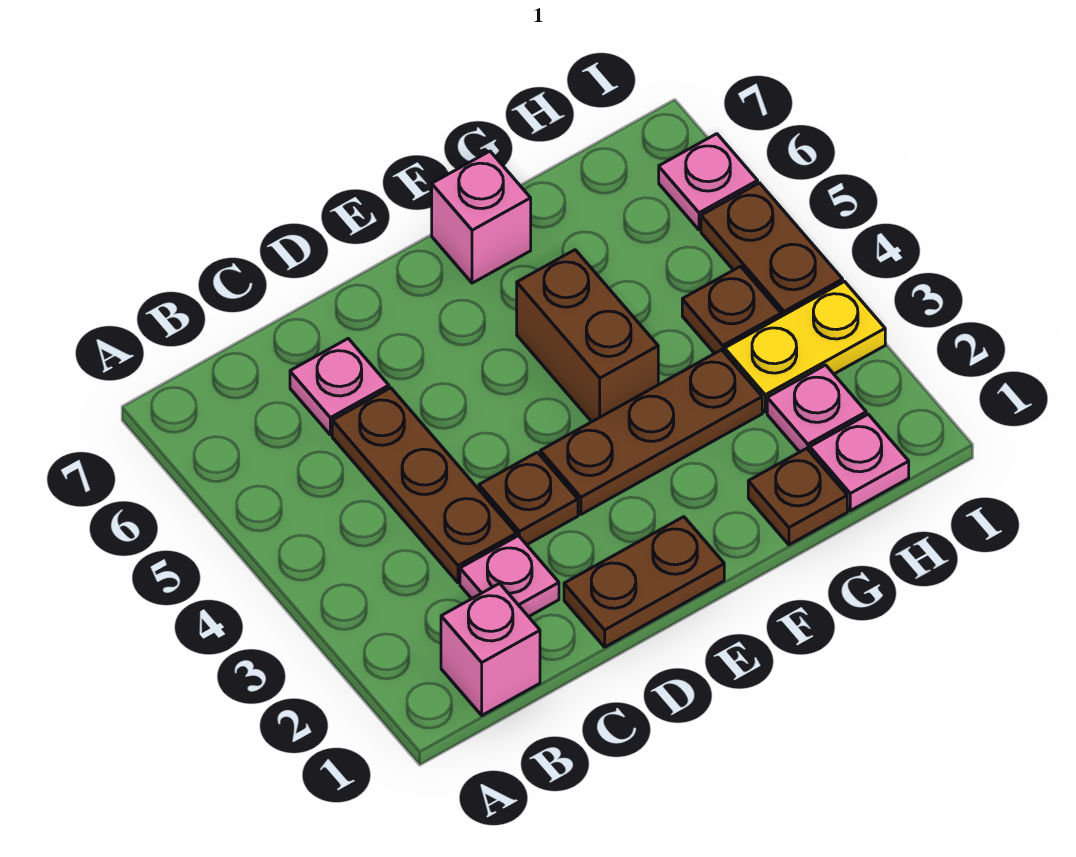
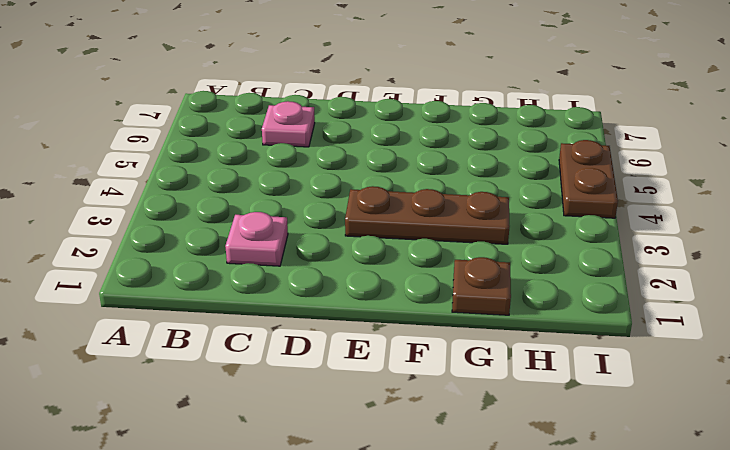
none -> pink 1x1 brick [441,584,540,715]
none -> brown 1x3 plate [332,388,517,583]
none -> brown 1x2 plate [564,517,724,647]

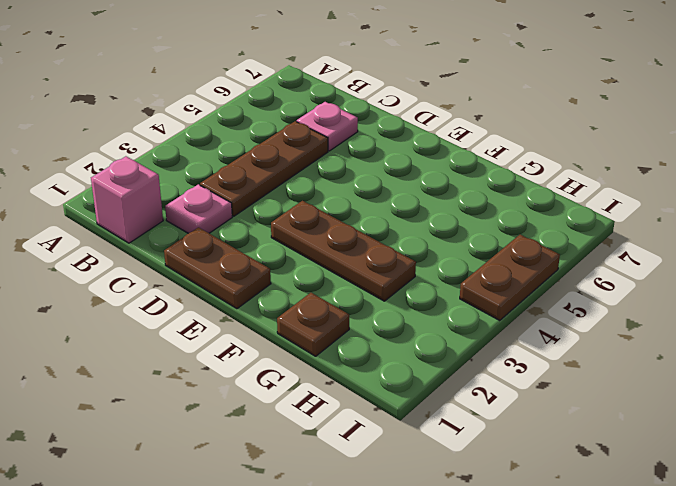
none -> brown 1x1 plate [479,452,578,545]
none -> brown 1x2 brick [517,250,658,422]
none -> pink 1x1 brick [432,151,531,283]

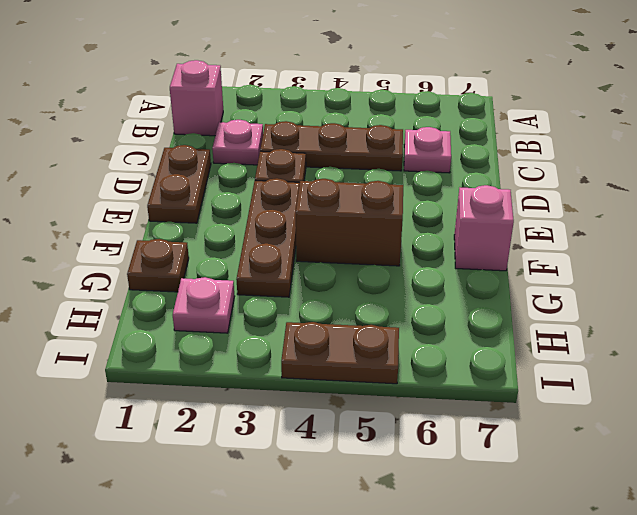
none -> pink 1x1 plate [810,414,909,511]
none -> yellow 1x2 plate [725,282,885,412]
none -> brown 1x1 plate [682,266,781,354]

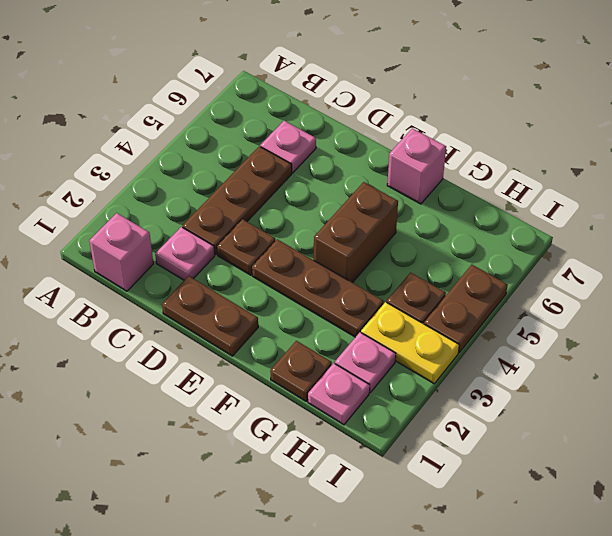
none -> pink 1x1 plate [659,134,758,230]

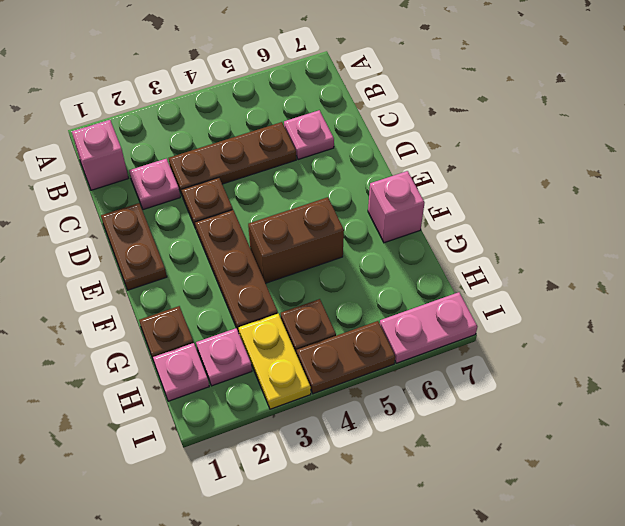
pink 1x2 plate [380,292,477,363] -> pink 1x1 plate [659,134,758,230]

